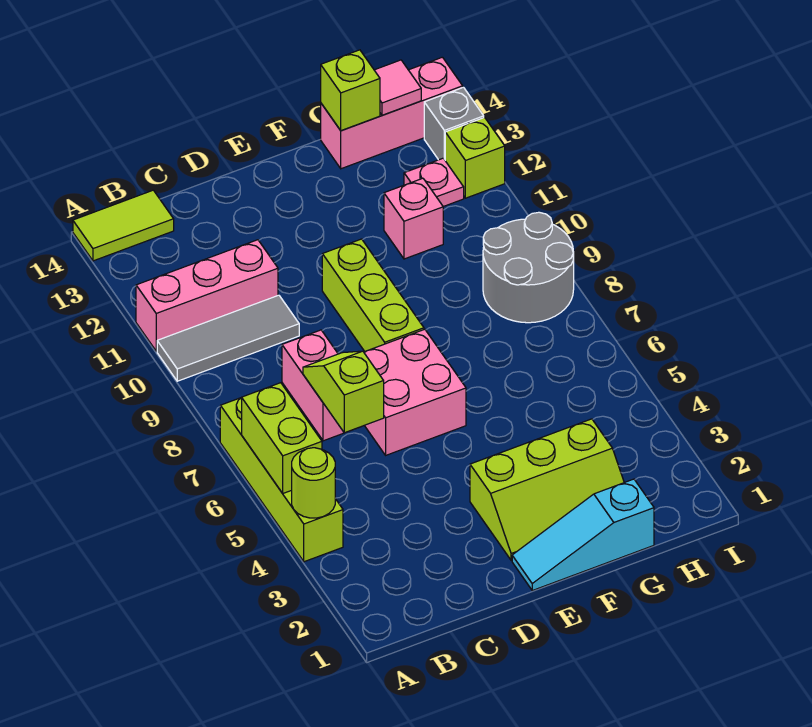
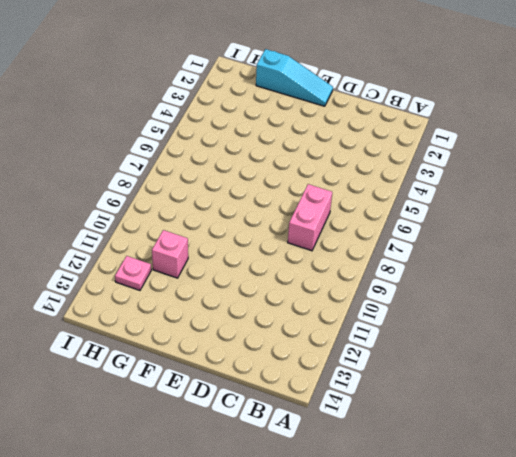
none -> lime 1x4 brick [220,397,343,562]
none -> grey 1x3 tile [157,295,299,381]
none -> pink 1x3 brick [136,240,278,351]

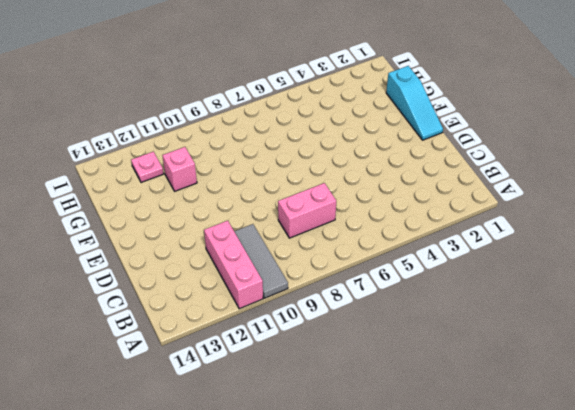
none -> lime 1x4 brick [220,397,343,562]
none -> lime 1x2 tile [73,190,174,261]
none -> pink 2x2 brick [364,329,466,455]

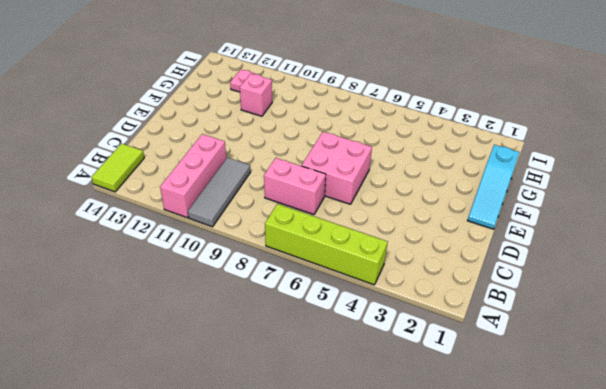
none -> lime 2x3 slope [470,419,624,561]
none -> lime 1x3 brick [322,239,424,351]
none -> pink 1x3 brick [321,57,463,169]

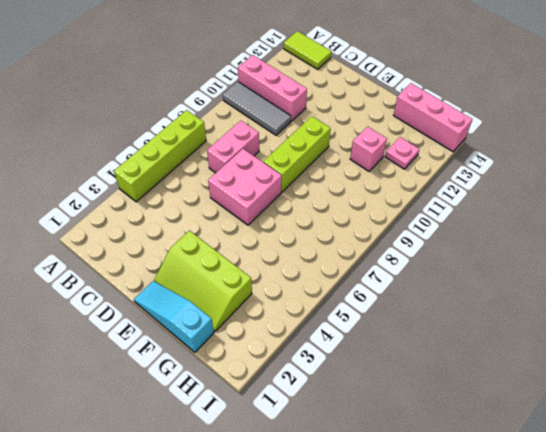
none -> grey 2x2 round brick [483,212,574,323]
none -> lime 1x1 brick [445,117,505,198]
none -> grey 1x1 brick [424,87,484,160]

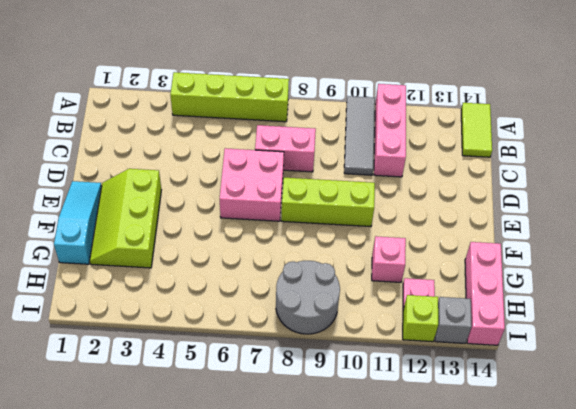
none -> lime 1x1 round brick [292,448,335,518]
none -> lime 1x2 brick [242,383,322,493]
none -> lime 1x2 slope [303,351,384,433]

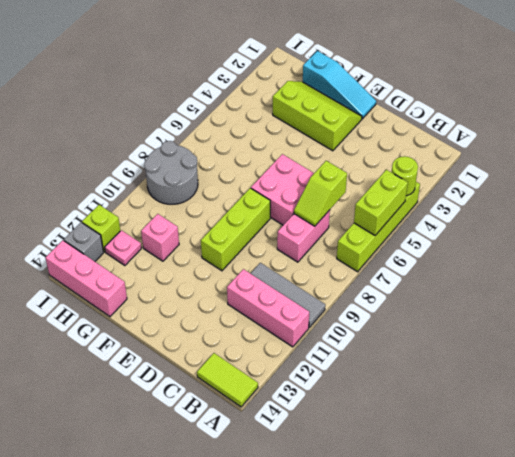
none -> lime 1x1 brick [321,50,380,130]
none -> pink 1x1 tile [374,60,421,115]

